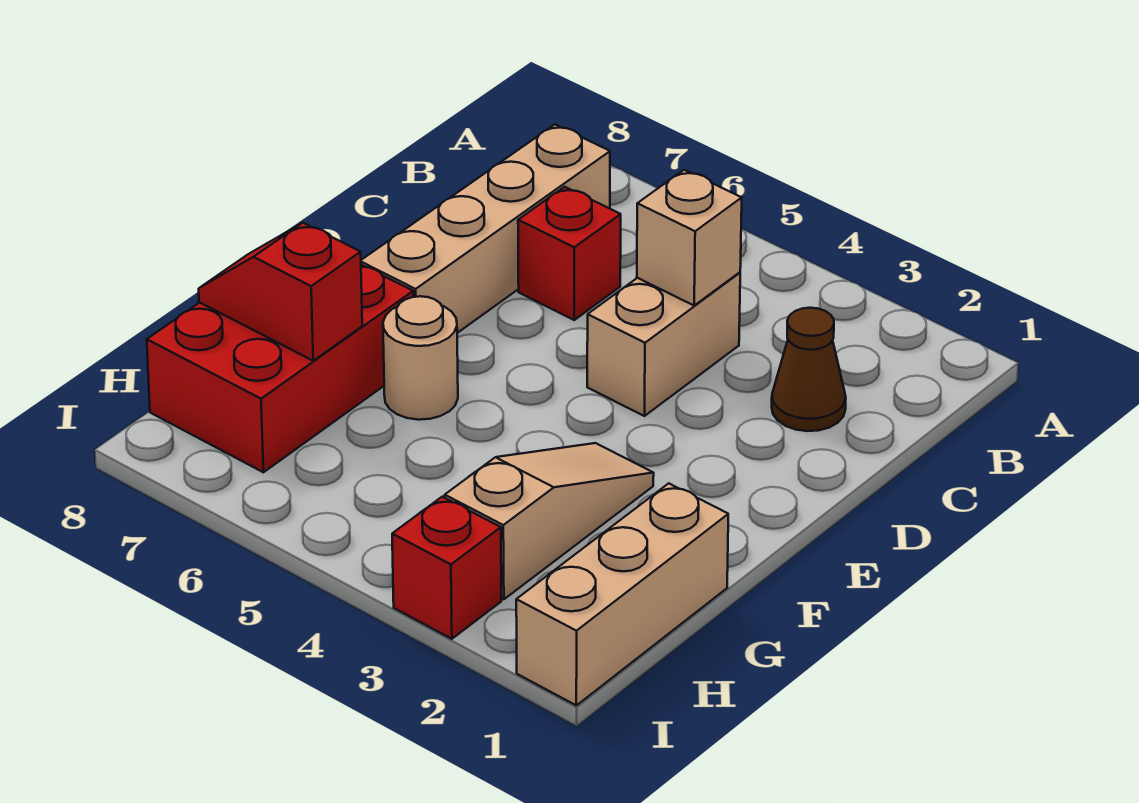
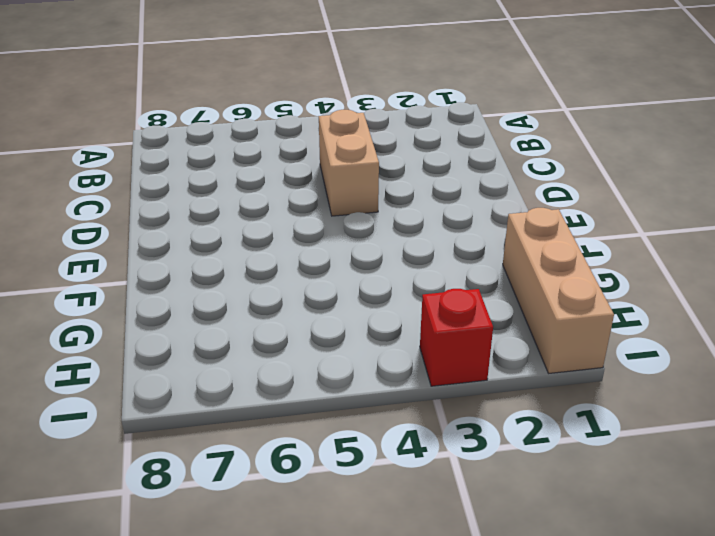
none -> tan 1x4 brick [361,125,610,333]
none -> brown 1x1 cone [772,308,846,431]

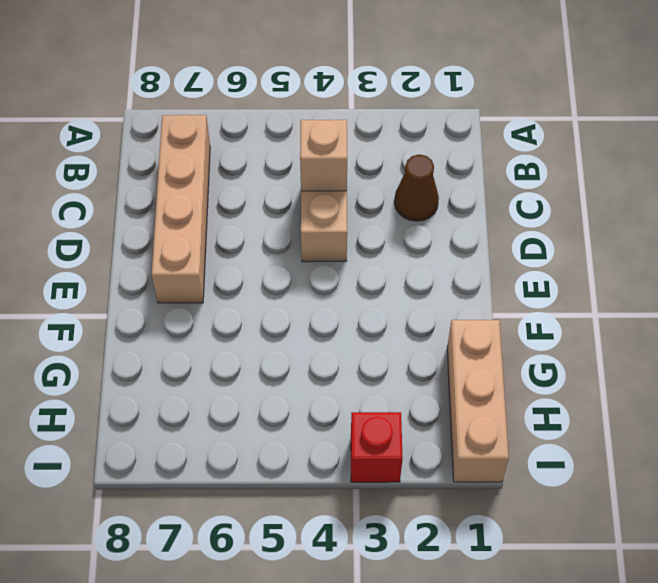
none -> red 1x1 brick [518,187,621,320]
none -> tan 1x3 slope [445,443,654,599]

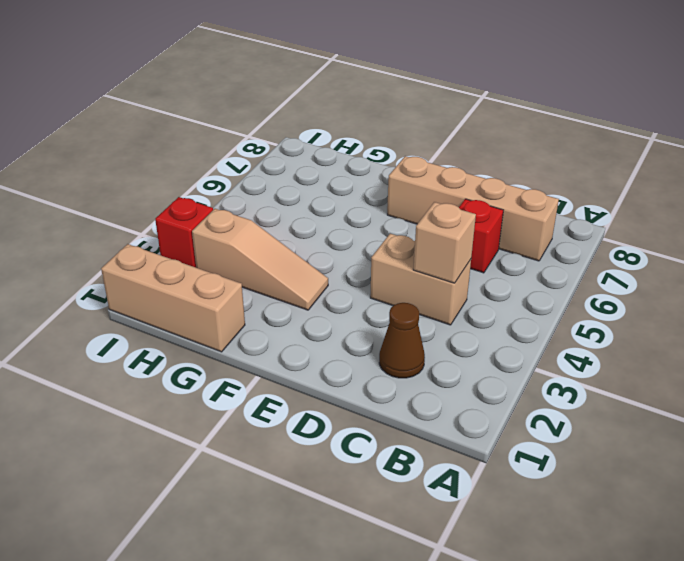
none -> tan 1x1 round brick [383,296,458,420]
none -> red 2x3 brick [147,265,413,472]

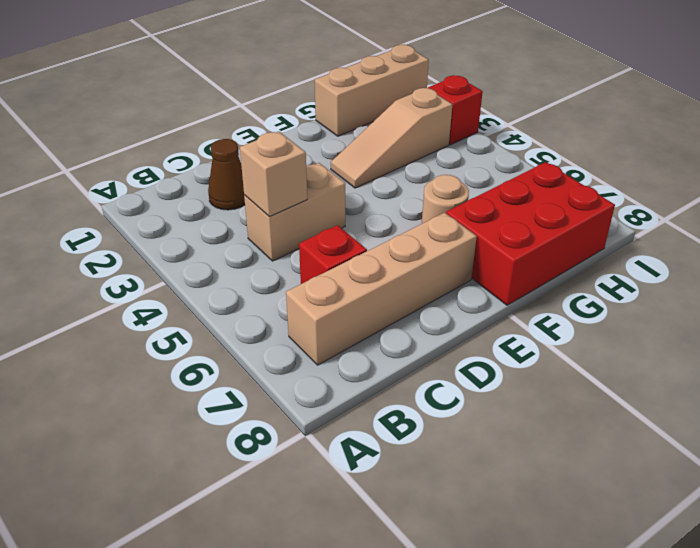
none -> red 1x2 slope [199,223,362,361]

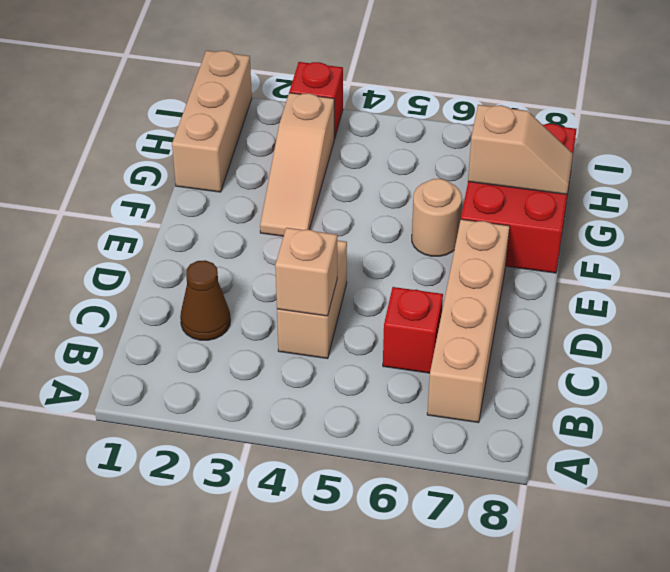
tan 1x2 slope [468,105,573,194] -> red 1x2 slope [199,223,362,361]

